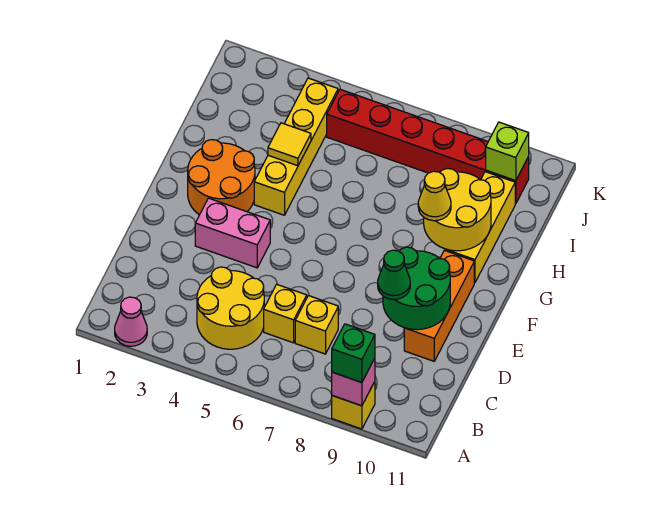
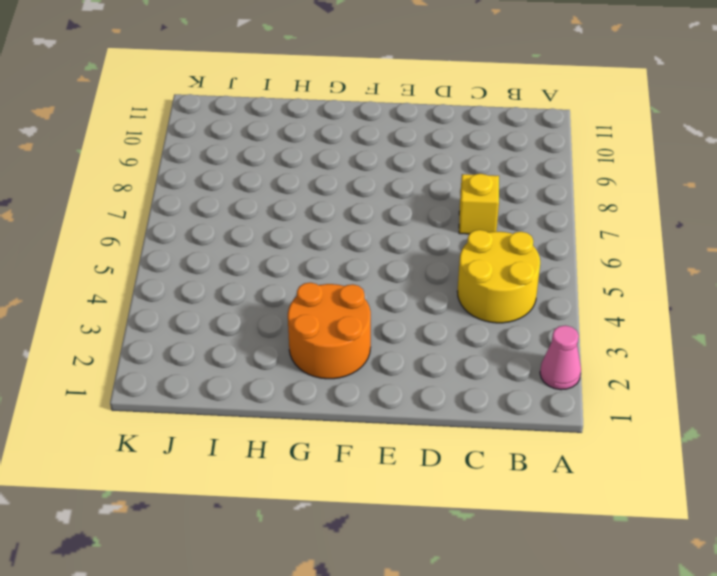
none -> yellow 1x1 brick [332,382,375,429]
none -> yellow 1x1 brick [264,284,307,343]
none -> orange 1x3 brick [404,250,474,361]

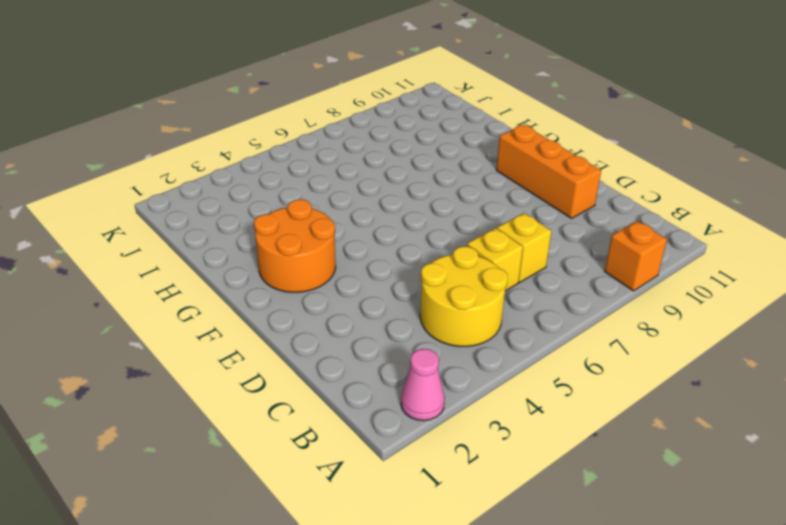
orange 1x1 brick [605,221,667,291] -> yellow 1x1 brick [332,382,375,429]
none -> pink 1x2 brick [195,198,270,268]
none -> yellow 1x4 brick [254,78,338,215]
none -> yellow 1x3 brick [445,172,515,283]

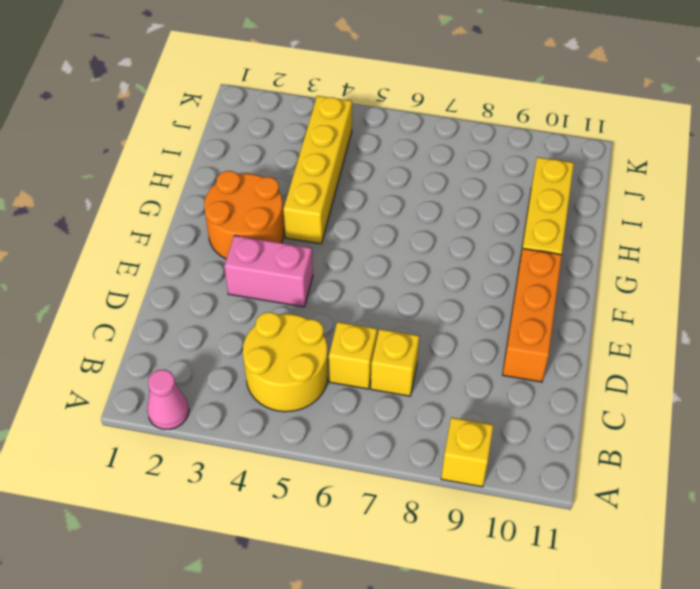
none -> red 1x6 brick [327,89,529,204]
none -> pink 1x1 brick [332,358,375,406]
none -> green 2x2 round brick [383,247,450,330]

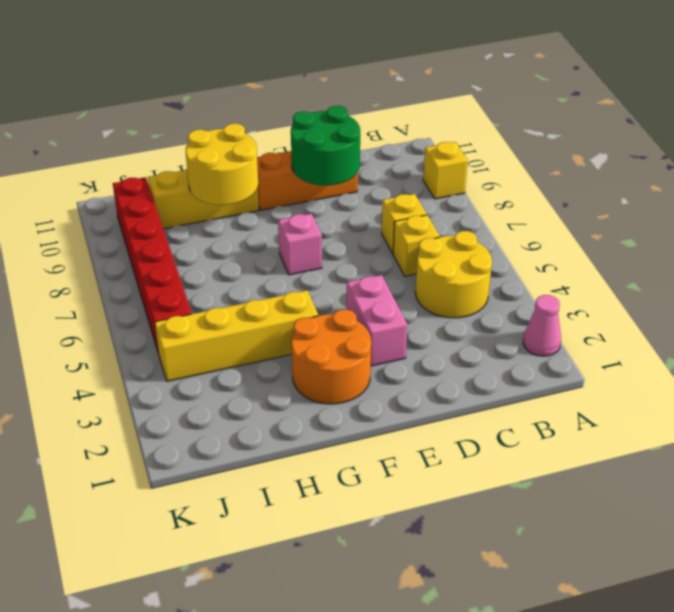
pink 1x1 brick [278,214,322,275] -> pink 1x1 brick moved to [332,358,375,406]
none -> yellow 1x1 tile [268,123,311,166]
none -> lime 1x1 brick [486,122,529,181]
none -> green 1x1 brick [332,324,375,383]

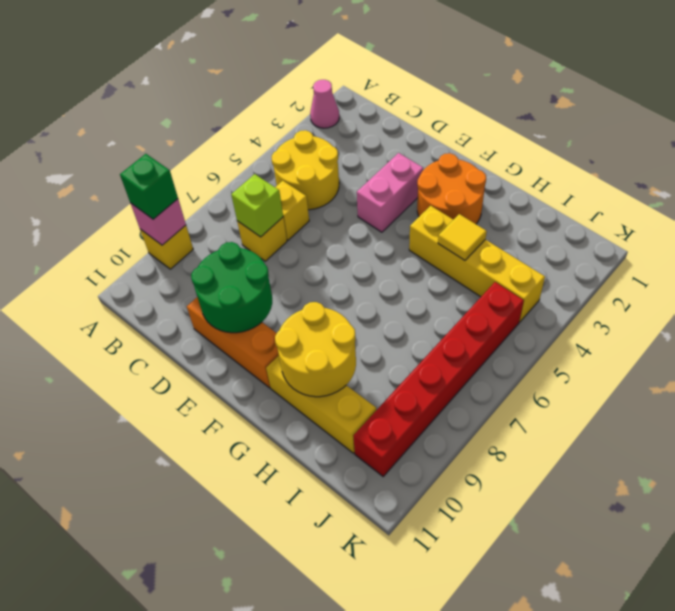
lime 1x1 brick [231,174,283,237] -> lime 1x1 brick moved to [486,122,529,181]
none -> green 1x1 cone [378,250,410,299]
none -> yellow 1x1 cone [418,171,451,221]

